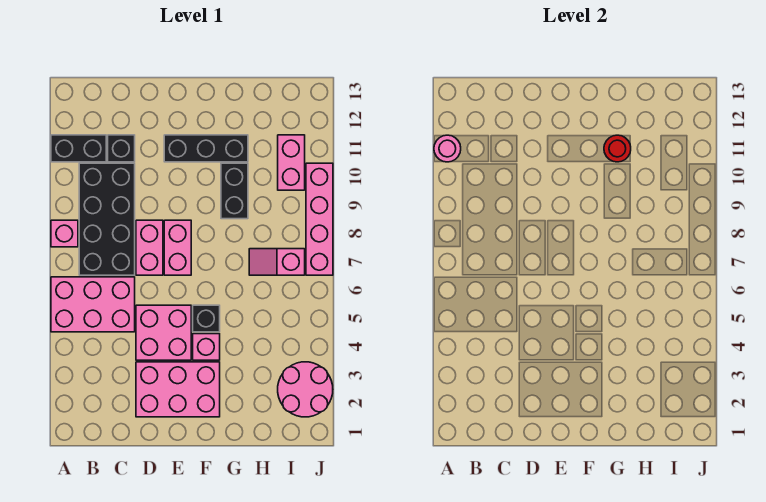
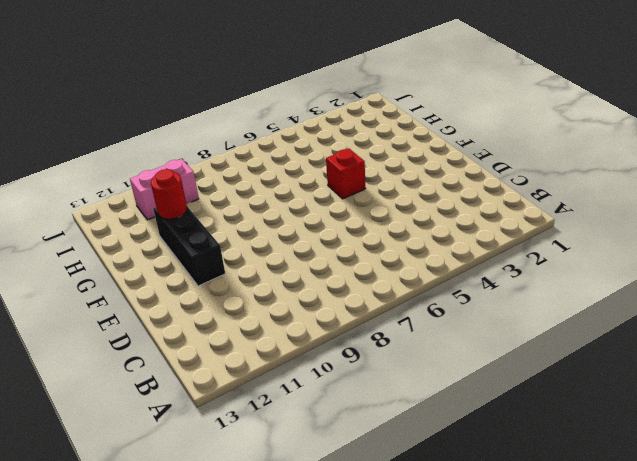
red 1x1 brick [326,149,366,199] -> black 1x1 brick [193,305,220,332]
none -> pink 2x3 brick [51,277,135,332]
none -> pink 1x1 brick [51,220,78,247]
none -> black 1x2 brick [51,135,106,162]

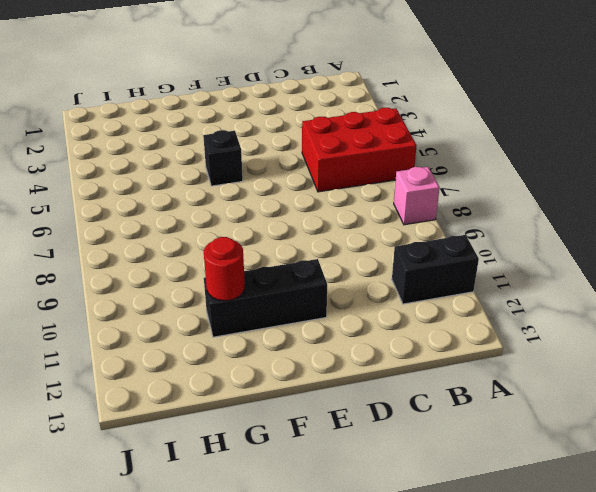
red 2x3 brick [302,108,417,192] -> pink 2x3 brick [51,277,135,332]
none -> black 2x4 brick [79,163,135,275]
none -> black 1x1 brick [108,135,135,162]
none -> pink 2x3 brick [136,362,220,417]

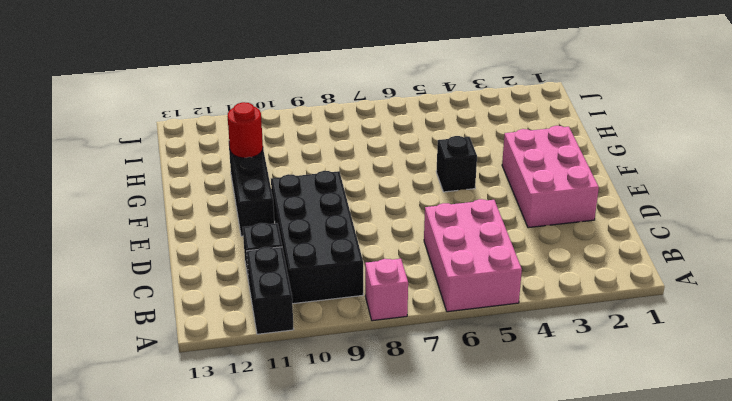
black 2x4 brick [271,171,363,304] -> black 2x4 brick turned to [79,163,135,275]
none -> pink 2x2 brick [136,305,191,360]
none -> pink 1x2 brick [136,220,163,275]
none -> pink 1x2 brick [164,220,191,275]

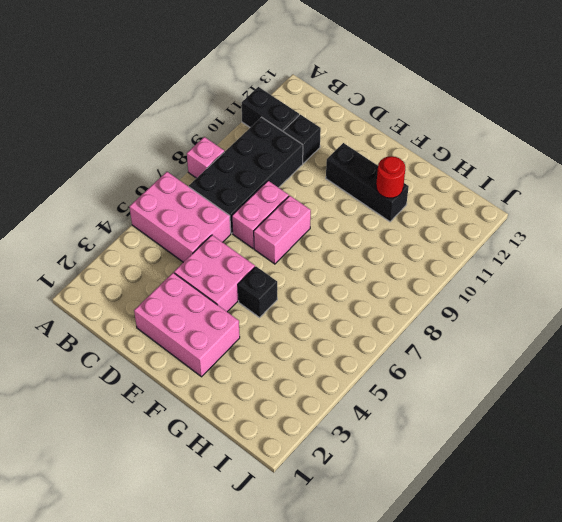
none -> pink 1x1 brick [193,334,220,360]
none -> black 1x2 brick [221,163,248,219]
none -> pink 1x2 slope [249,249,305,275]

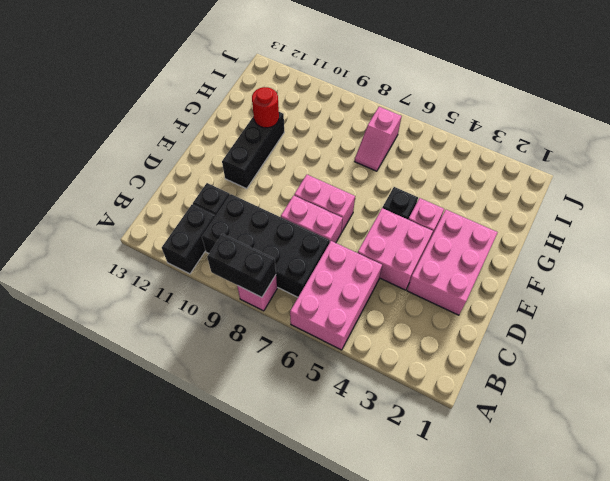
black 1x2 brick [207,234,276,297] -> black 1x2 brick moved to [221,163,248,219]
none -> pink 2x2 round brick [278,362,333,417]
none -> pink 1x2 brick [278,135,305,190]
none -> pink 1x4 brick [306,163,333,275]

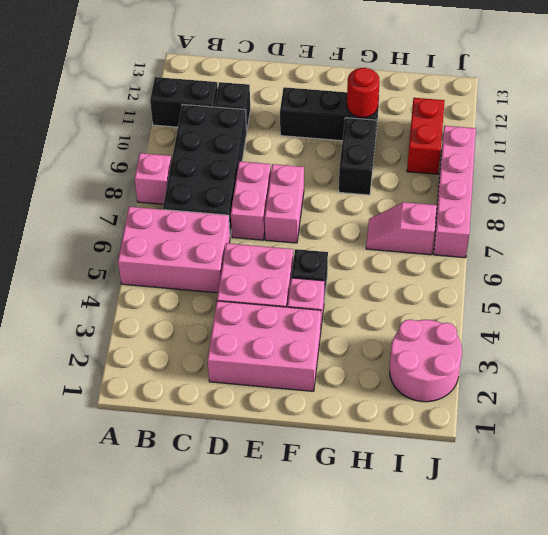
red 1x2 brick [407,98,445,174] -> pink 1x2 brick [278,135,305,190]
none -> pink 1x1 round brick [434,135,461,162]

